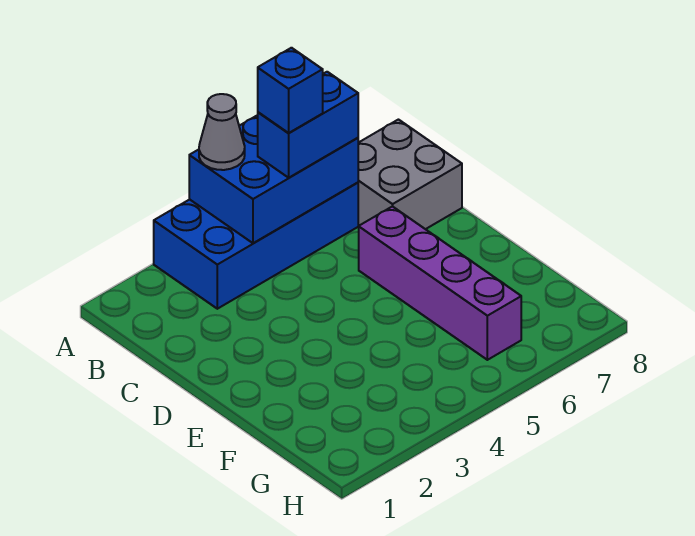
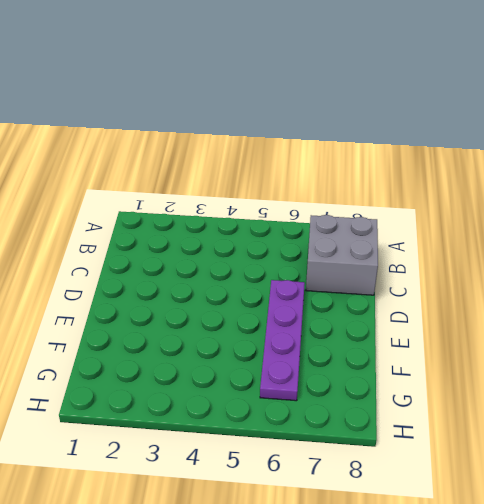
purple 1x4 plate [260,280,305,401] -> purple 1x4 brick [359,206,521,360]
none -> blue 2x4 brick [154,183,358,309]
none -> blue 2x3 brick [189,115,358,243]

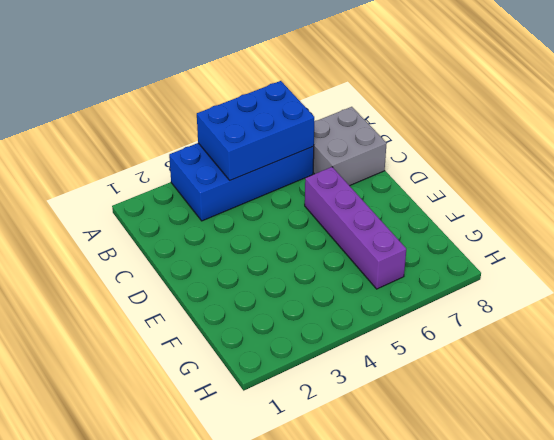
none -> grey 1x1 cone [199,94,245,170]
none -> blue 1x2 brick [258,72,358,178]

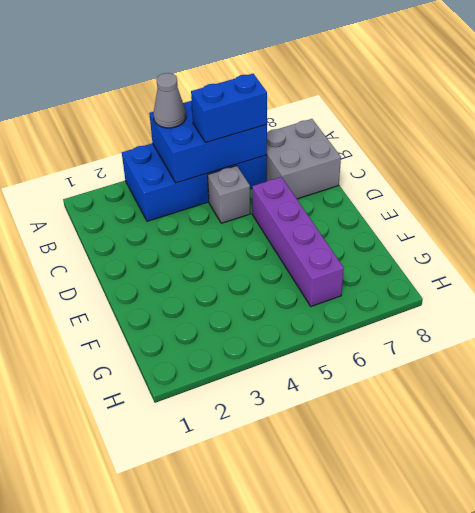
grey 1x1 brick [208,166,250,223] -> none
none -> blue 1x1 brick [258,48,323,133]

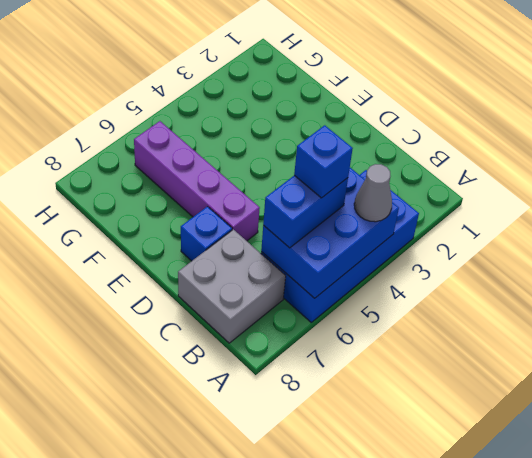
blue 1x1 brick [181,206,232,261] -> none

